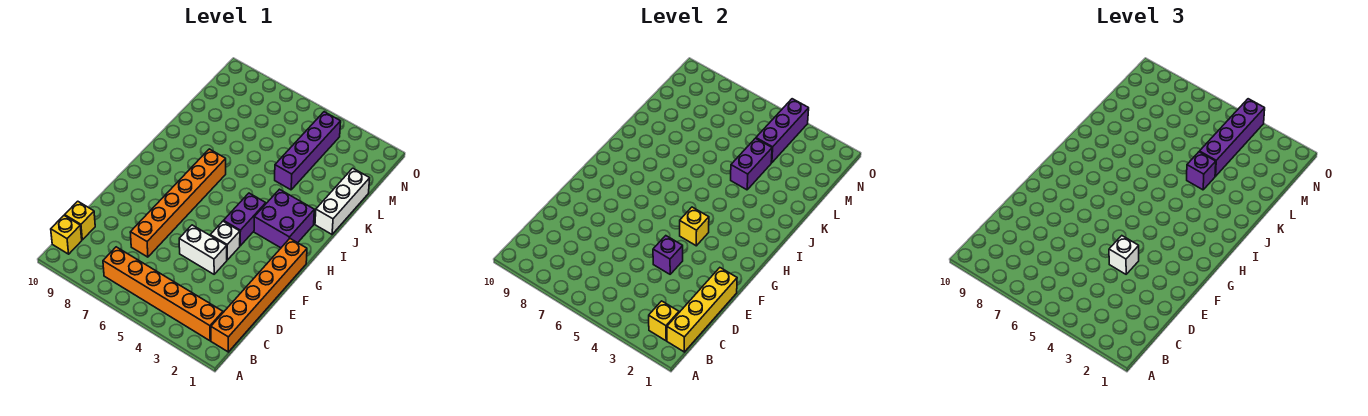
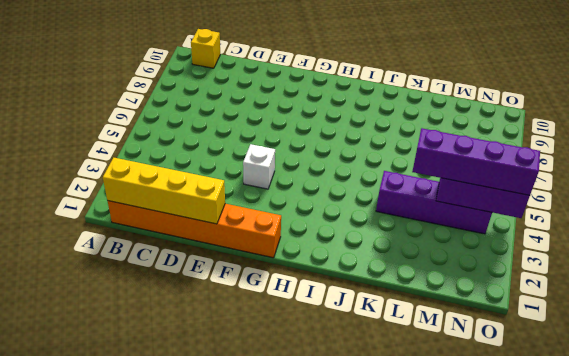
none -> orange 1x6 brick [103,247,223,341]
none -> yellow 1x1 brick [65,201,95,240]
none -> orange 1x6 brick [130,149,226,257]

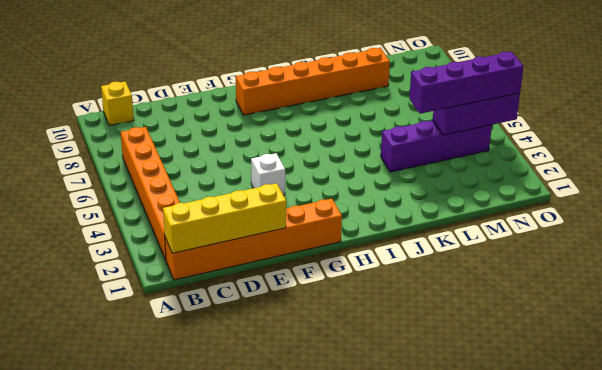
orange 1x6 brick [236,48,390,115] -> orange 1x6 brick moved to [130,149,226,257]
none -> yellow 1x1 brick [65,201,95,240]
none -> white 1x2 brick [179,225,227,274]
none -> purple 1x2 brick [224,193,266,246]

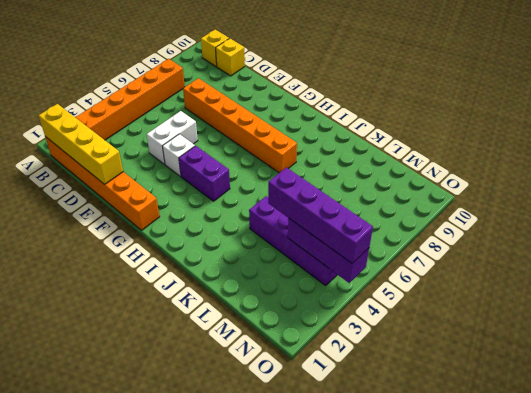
none -> purple 2x2 brick [254,189,314,248]
none -> white 1x3 brick [315,168,370,234]
none -> yellow 1x1 brick [649,301,679,341]

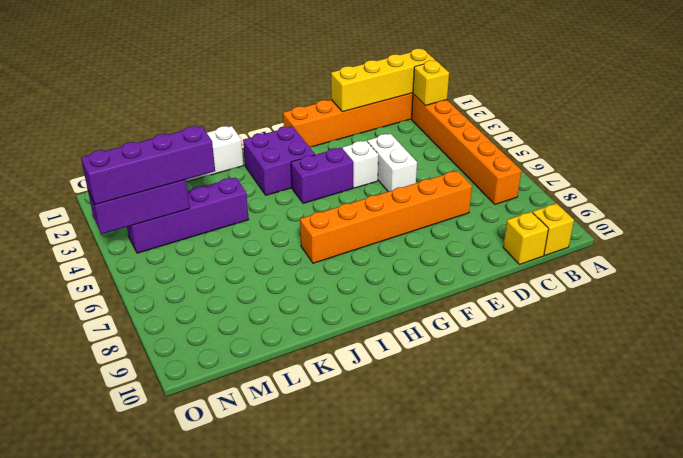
none -> purple 1x1 brick [653,236,683,274]
none -> yellow 1x1 brick [680,207,709,246]
none -> purple 1x2 brick [731,138,772,190]

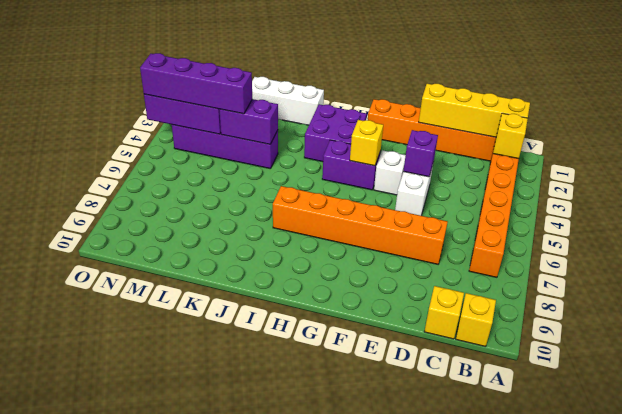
none -> white 1x1 brick [1109,236,1139,274]
none -> purple 1x1 brick [1187,152,1216,190]

